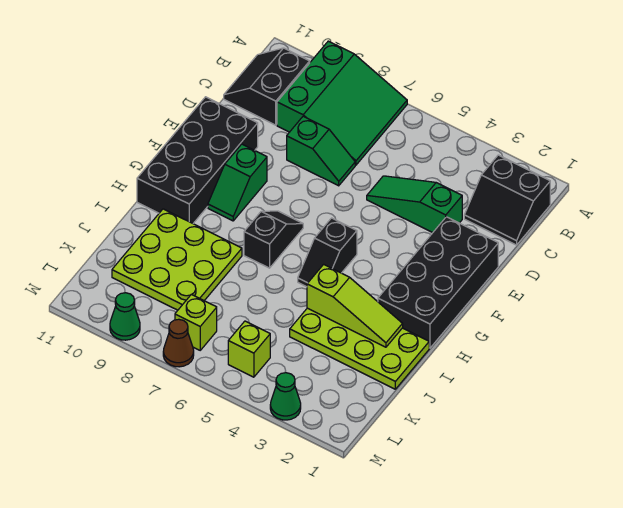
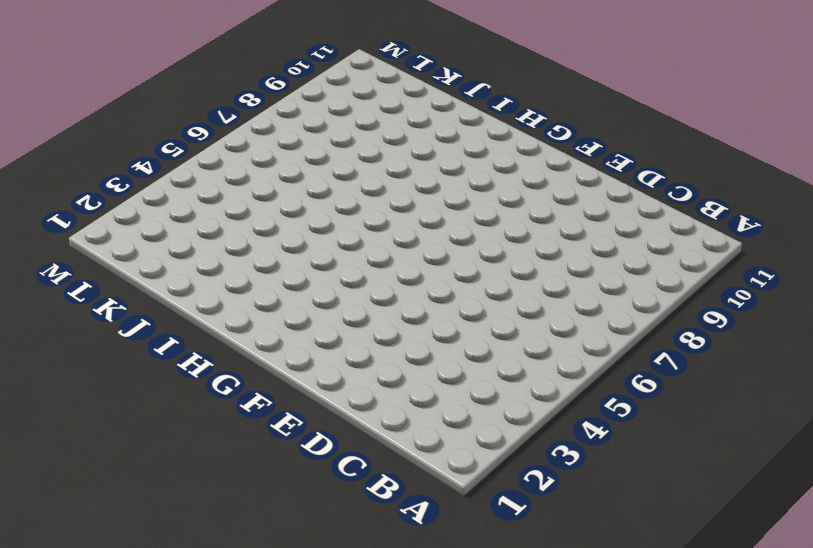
none -> green 3x3 slope [277,41,407,165]
none -> black 2x2 slope [464,155,550,245]
none -> black 2x2 slope [224,48,310,125]

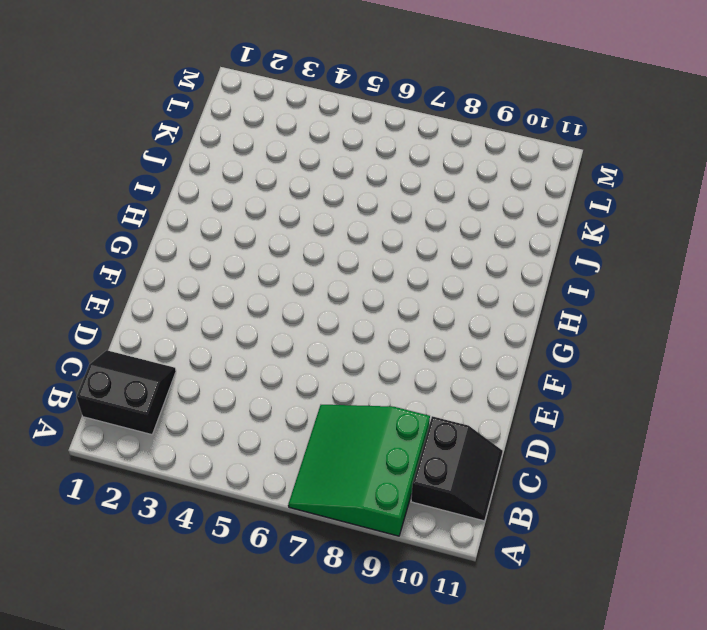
none -> green 1x3 slope [367,176,462,233]
none -> green 1x2 slope [287,116,355,186]
none -> black 2x4 brick [378,217,498,348]

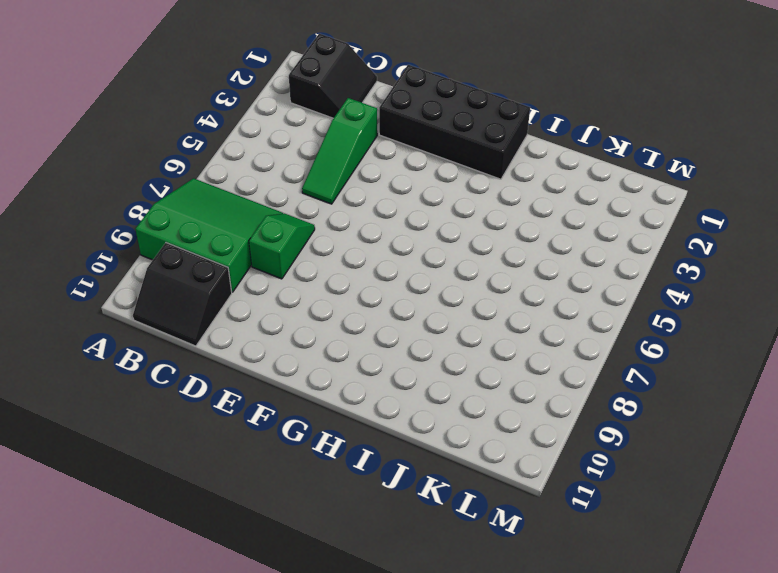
none -> black 2x4 brick [137,97,258,223]
none -> green 1x2 slope [208,144,267,221]
none -> black 1x2 slope [298,218,357,287]

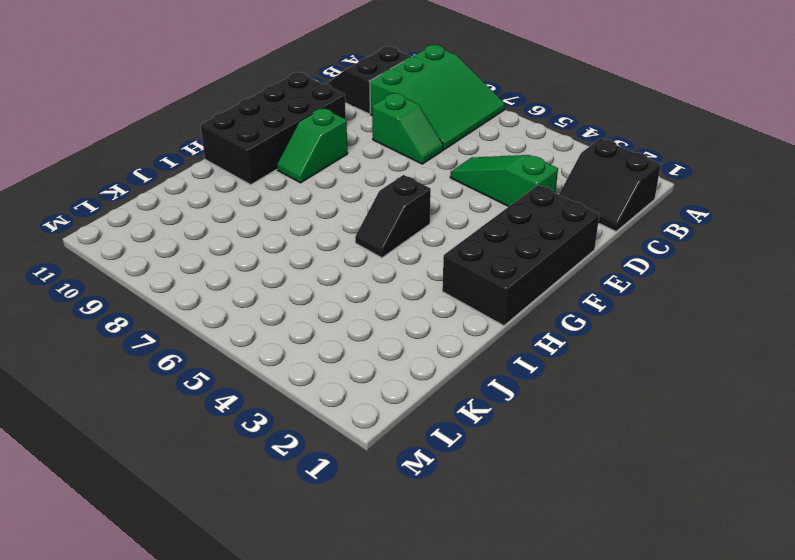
none -> black 1x2 slope [244,211,303,268]
none -> lime 2x4 plate [290,308,429,389]
none -> lime 3x3 plate [112,209,242,310]

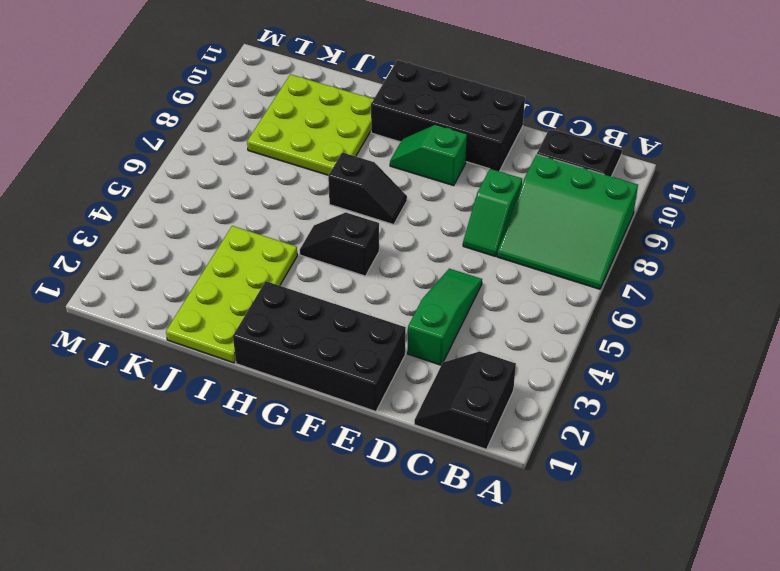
none -> lime 1x1 brick [228,321,270,377]
none -> lime 1x1 brick [175,294,217,350]
none -> green 1x1 cone [270,373,301,420]

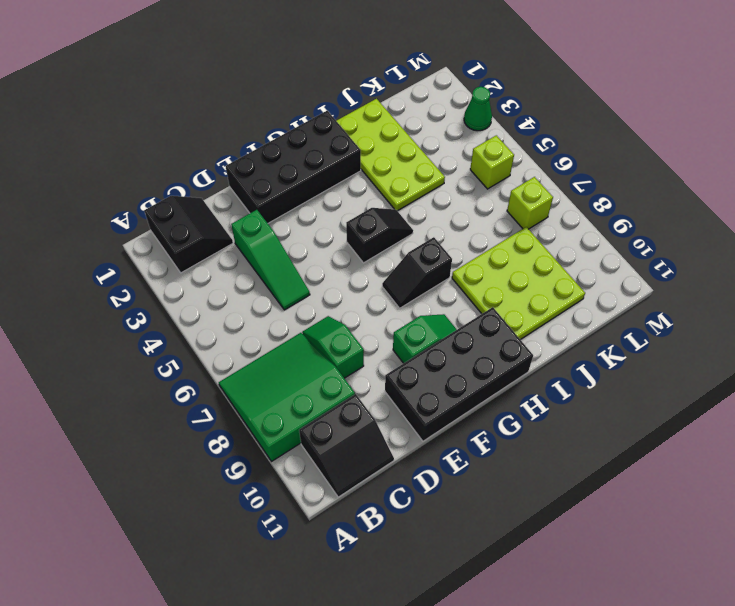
none -> brown 1x1 cone [163,319,194,367]
none -> green 1x1 cone [110,293,140,340]
none -> lime 1x3 slope [307,264,403,347]

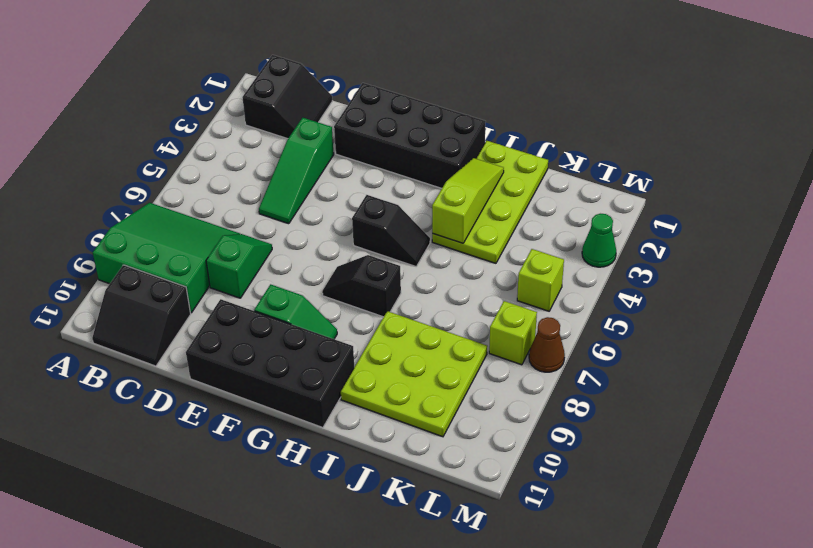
none -> green 1x1 cone [110,293,140,340]

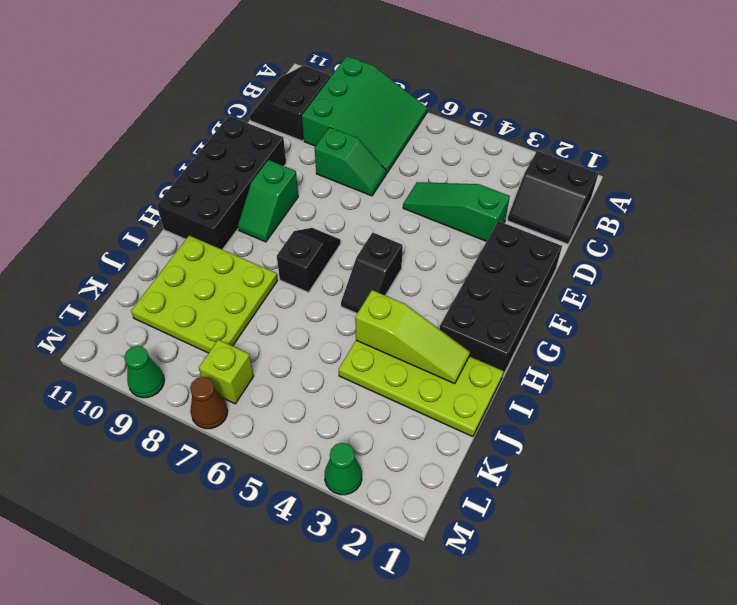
none -> lime 1x1 brick [228,321,270,377]

